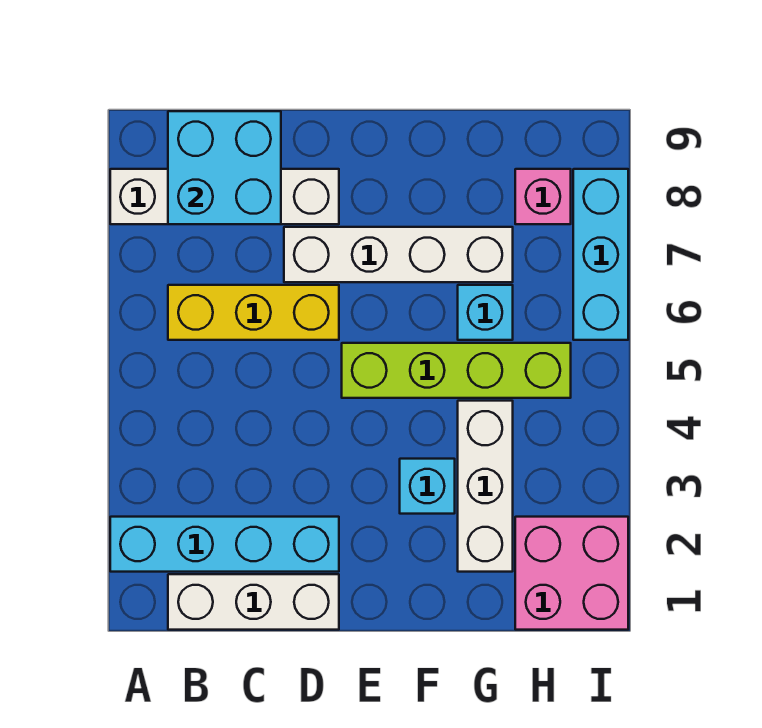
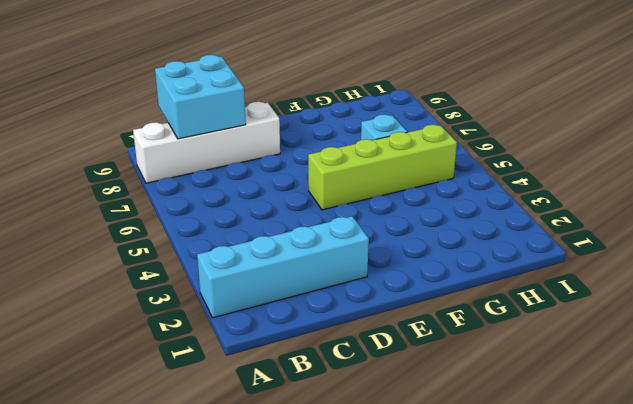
none -> white 1x3 brick [168,574,339,630]
none -> yellow 1x3 brick [168,285,339,340]
none -> white 1x4 brick [284,227,513,282]

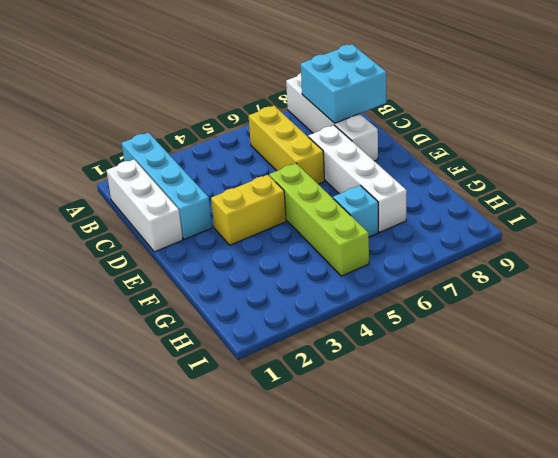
yellow 1x2 brick [211,175,286,245] -> none
none -> cyan 1x1 brick [400,459,455,514]
none -> white 1x3 brick [458,401,513,572]
none -> pink 2x2 brick [515,517,628,630]

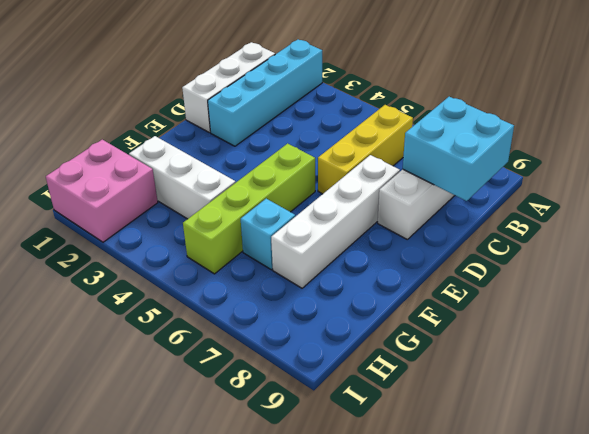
none -> cyan 1x1 brick [400,459,455,514]
none -> pink 1x1 brick [515,169,571,224]
none -> cyan 1x3 brick [573,169,628,340]

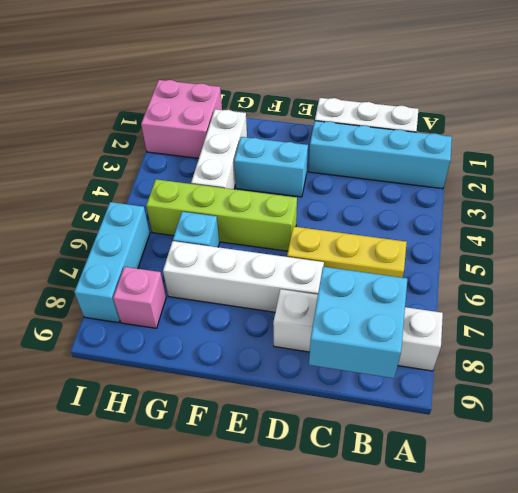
cyan 1x2 brick [234,137,308,197] -> cyan 1x1 brick [400,459,455,514]

